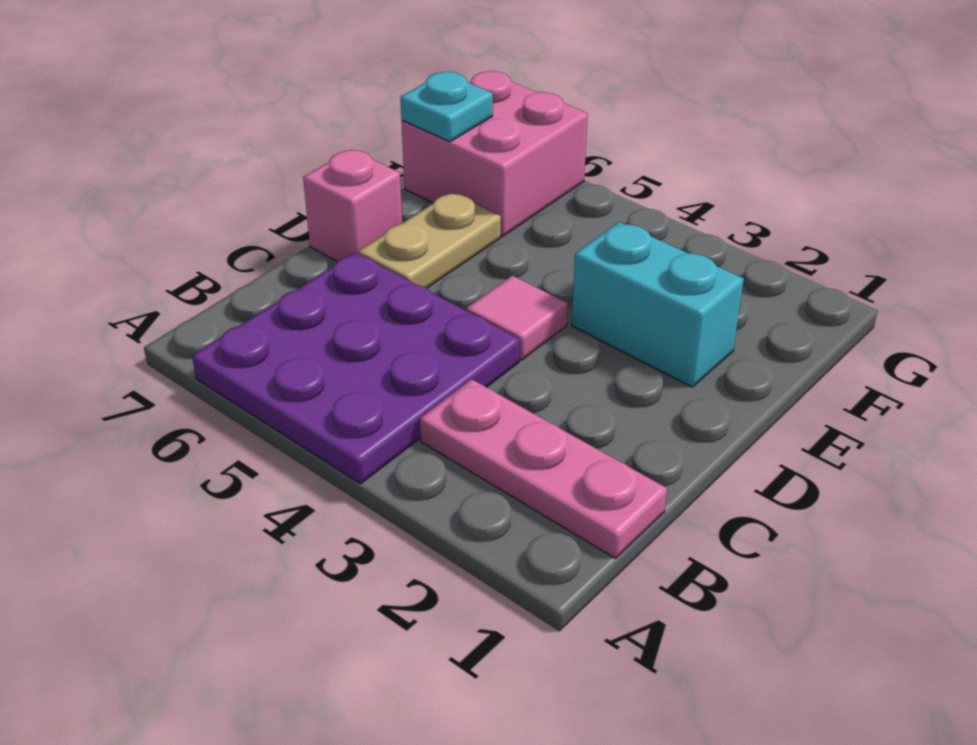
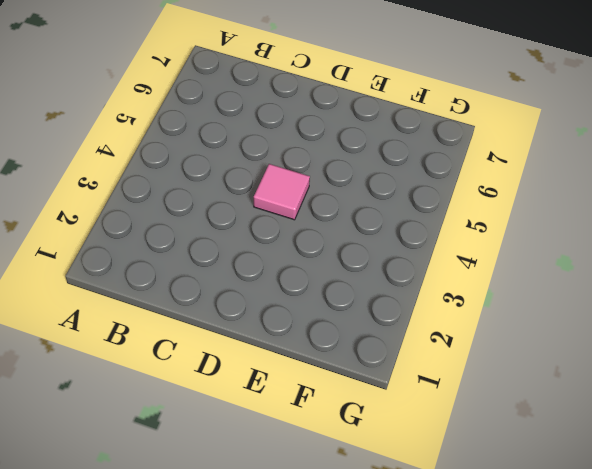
none -> purple 3x3 plate [192,253,520,484]
none -> pink 1x3 plate [420,379,667,558]

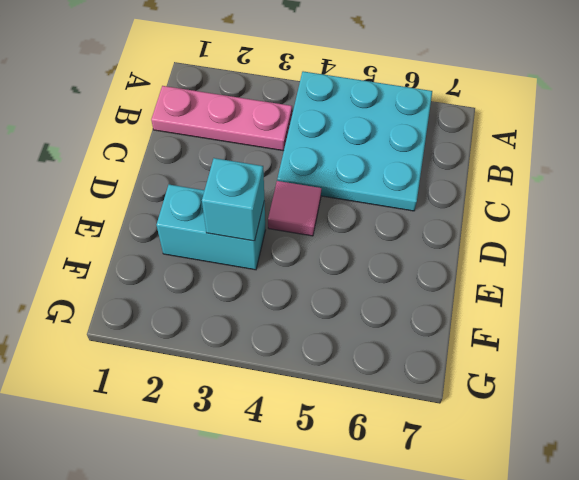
cyan 3x3 plate [277,71,432,211] -> purple 3x3 plate [192,253,520,484]
cyan 1x1 brick [202,158,264,241] -> none
none -> tan 1x2 plate [358,192,501,288]
none -> pink 1x1 brick [303,149,402,262]

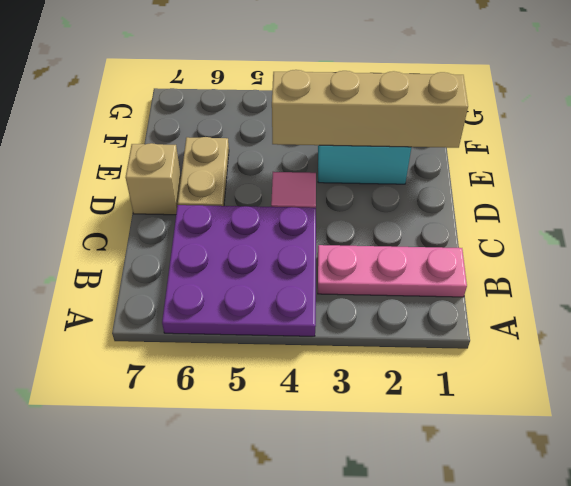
tan 1x1 brick [126,143,181,215] -> pink 1x1 brick [303,149,402,262]
tan 1x4 brick [272,70,468,148] -> none
none -> pink 2x2 brick [402,71,588,236]
none -> cyan 1x1 plate [400,72,493,142]

